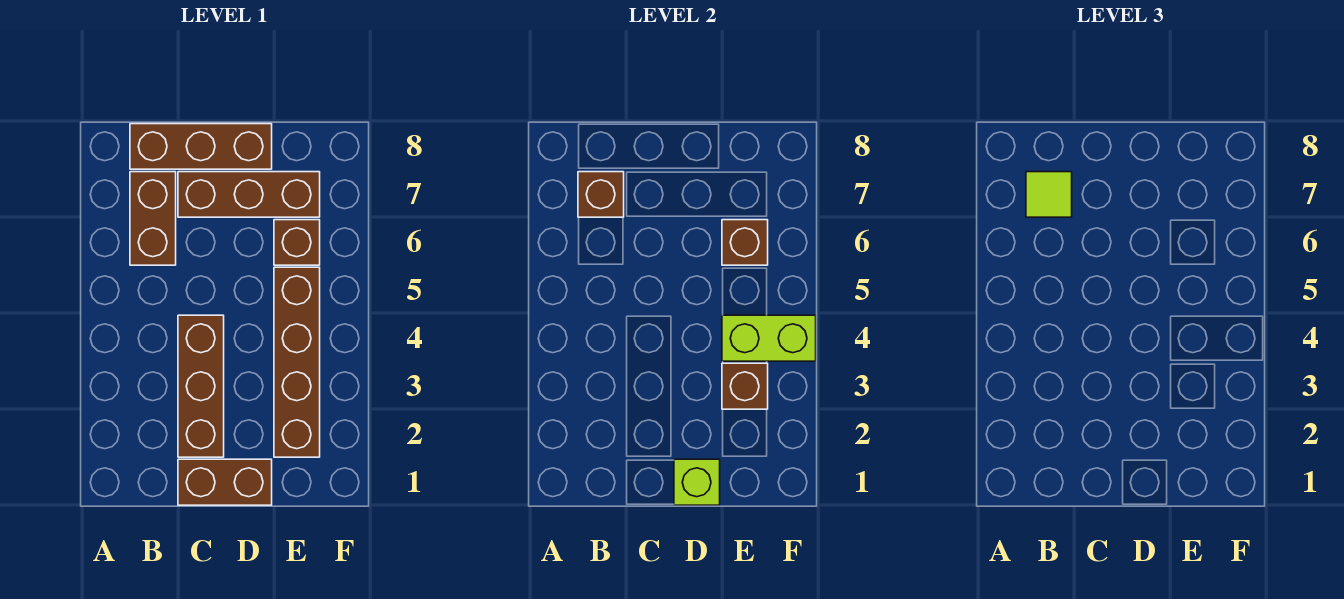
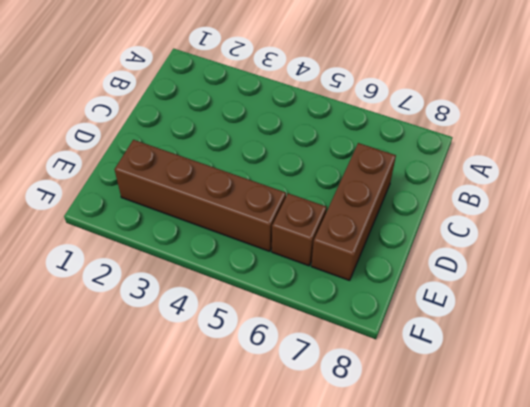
none -> brown 1x2 brick [130,172,176,265]
none -> brown 1x3 brick [130,124,272,169]
none -> brown 1x2 brick [178,459,272,505]

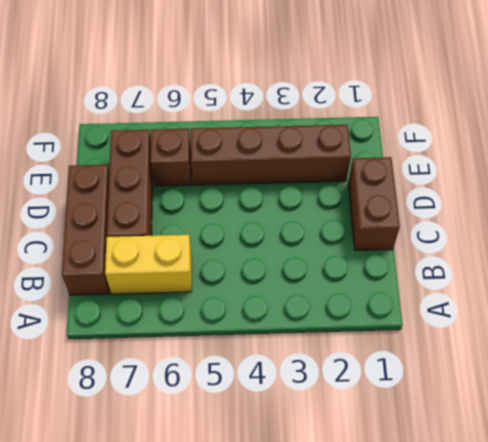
yellow 1x2 brick [105,235,192,294] -> brown 1x2 brick [130,172,176,265]
none -> brown 1x3 brick [178,315,224,457]
none -> brown 1x1 brick [578,172,624,217]
none -> lime 1x1 brick [674,459,720,505]

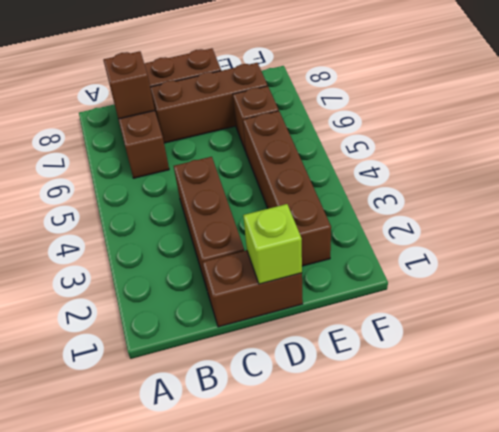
none -> brown 1x1 brick [722,363,768,409]
none -> lime 1x2 brick [722,315,816,361]
none -> brown 1x1 brick [722,220,768,265]

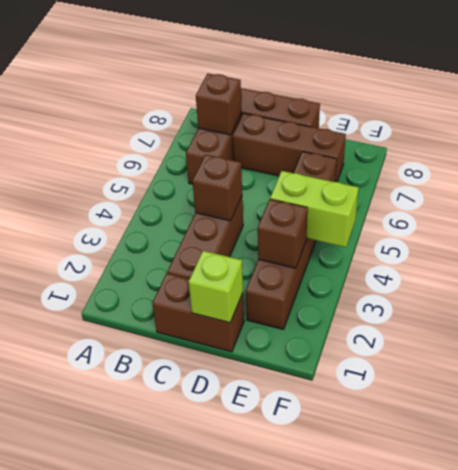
brown 1x1 brick [192,155,242,221] -> brown 1x1 brick moved to [722,220,768,265]
none -> lime 1x1 tile [1026,172,1072,217]

